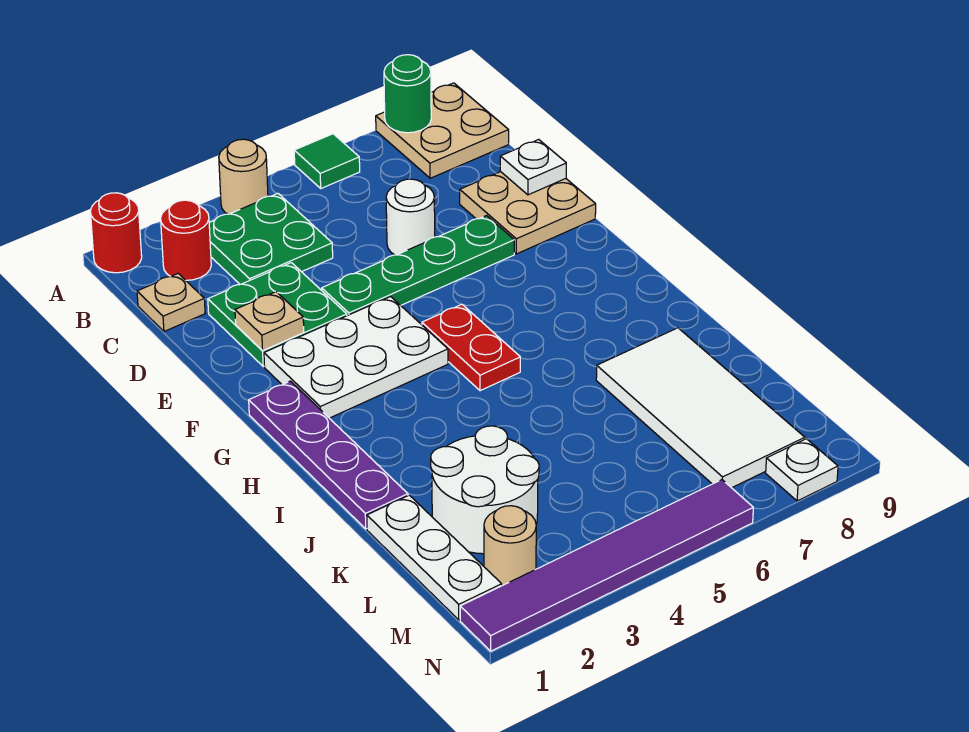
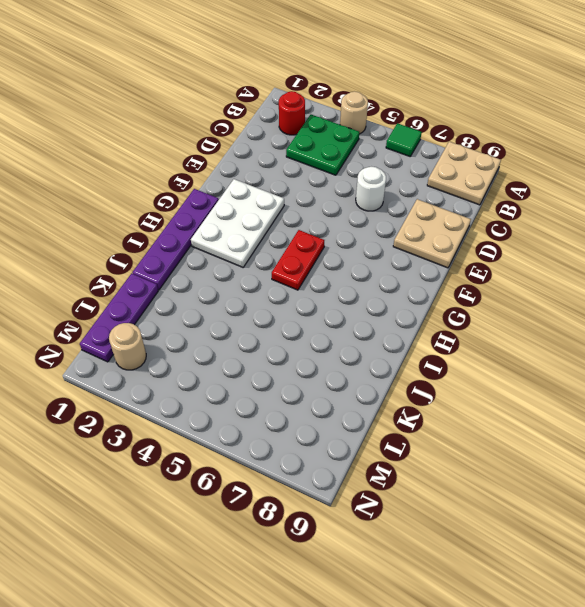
white 2x3 plate [191,179,284,267] -> white 2x3 plate turned to [264,297,448,418]
purple 1x3 plate [80,273,158,362] -> white 1x3 plate [367,495,502,620]
none -> red 1x1 round brick [90,193,142,273]
none -> tan 1x1 plate [137,274,205,331]
none -> green 2x2 plate [208,263,347,366]

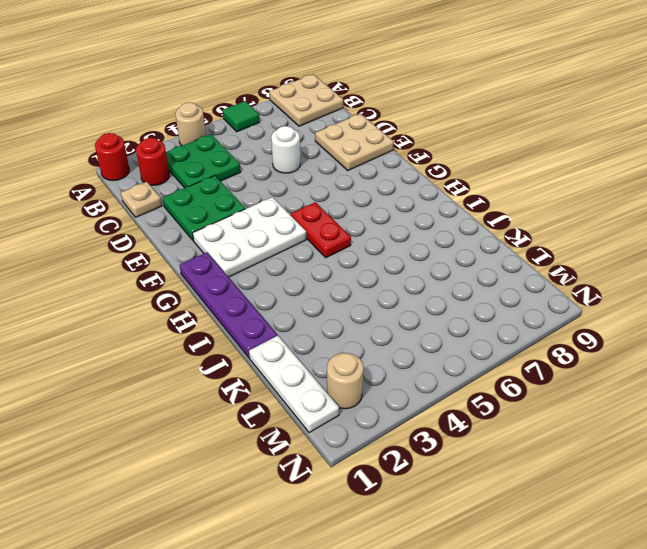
none -> green 1x4 plate [322,216,514,316]
none -> white 2x4 tile [596,328,805,488]
none -> white 2x2 round brick [431,426,539,554]

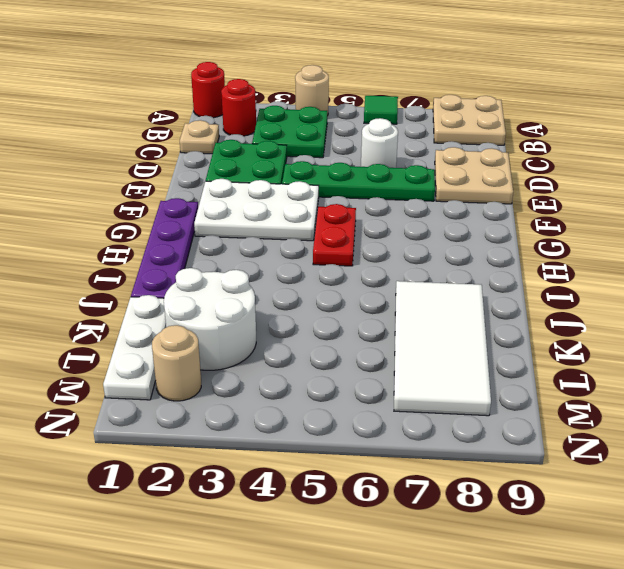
none -> purple 1x6 tile [460,480,753,651]
none -> white 1x1 plate [766,439,838,501]
none -> green 1x1 round brick [384,55,431,133]

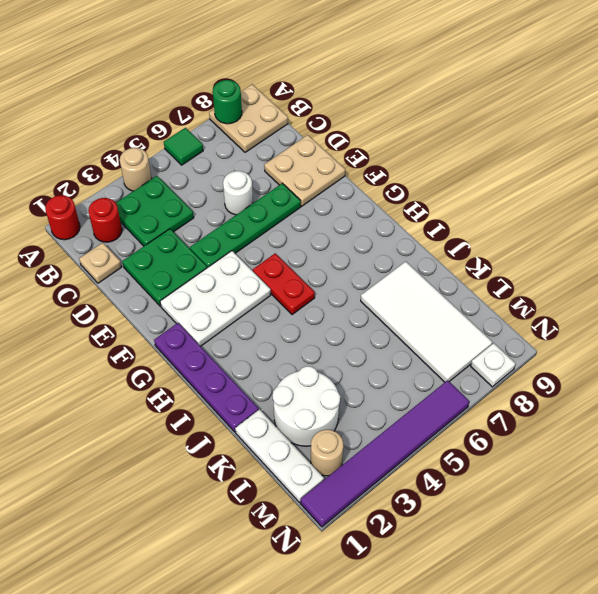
none -> white 1x1 plate [500,140,566,195]
none -> tan 1x1 plate [235,292,304,350]

